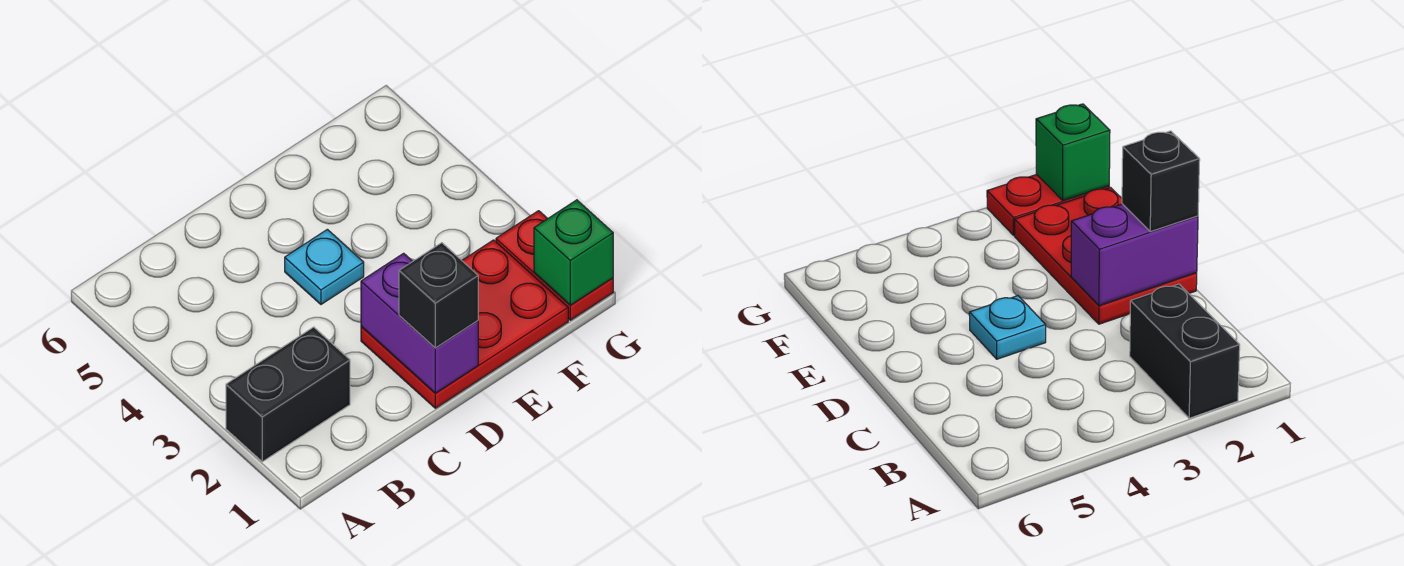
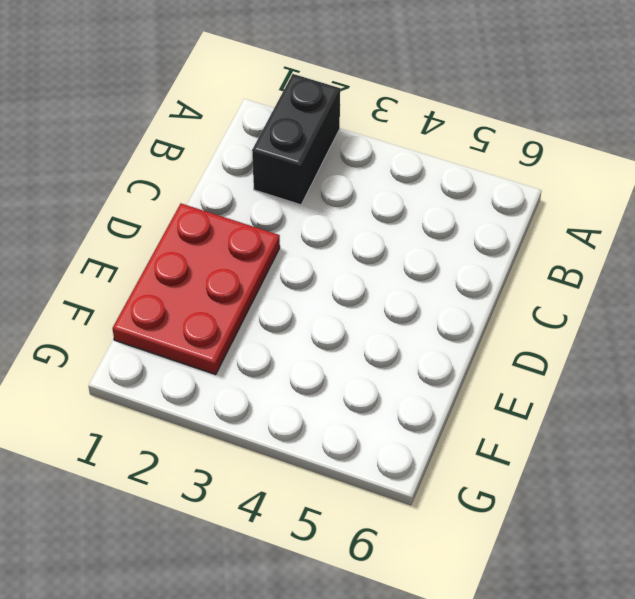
none -> cyan 1x1 plate [285,229,364,304]
none -> red 1x2 plate [496,211,613,320]

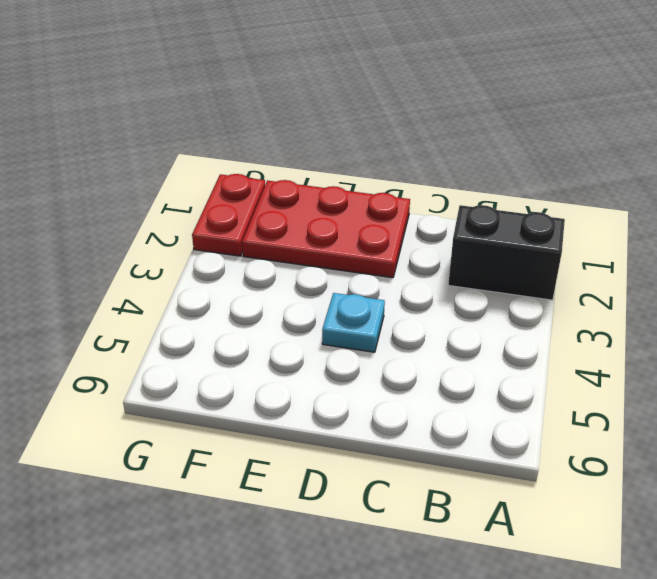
none -> purple 1x2 brick [361,253,478,393]
none -> green 1x1 brick [534,200,613,305]

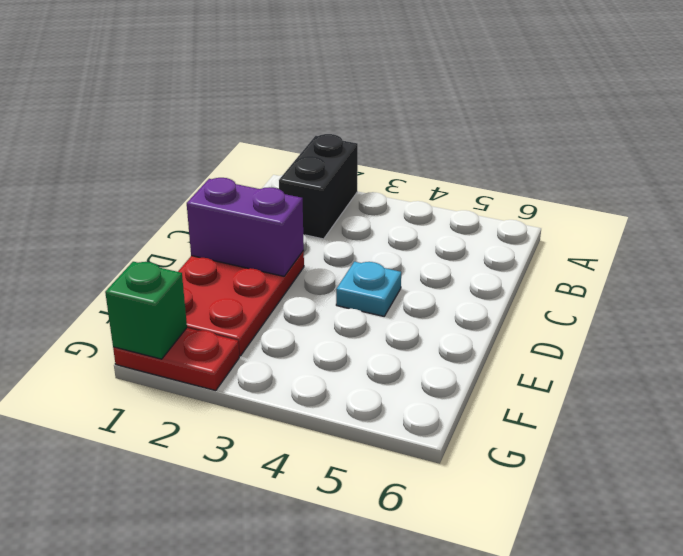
none -> black 1x1 brick [399,243,478,348]

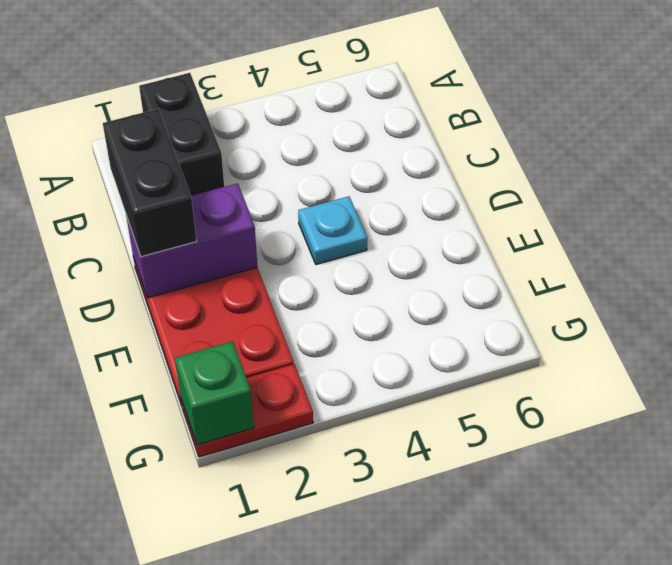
black 1x2 brick [103,109,197,257] -> black 1x1 brick [399,243,478,348]

